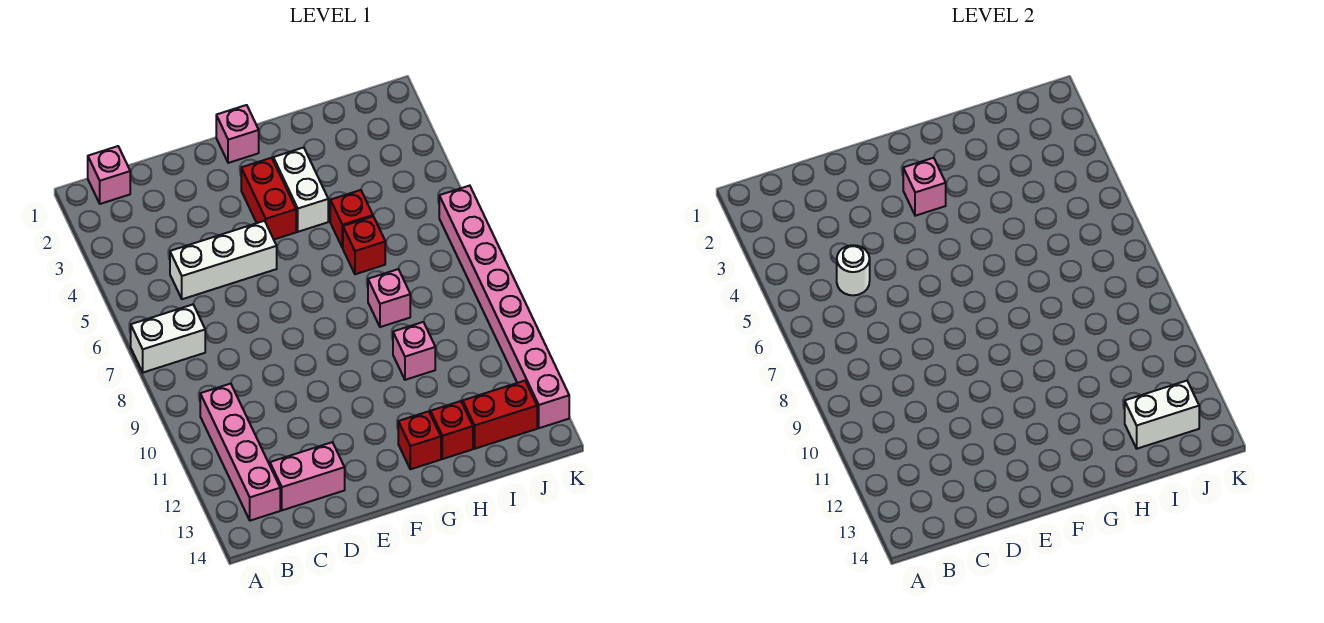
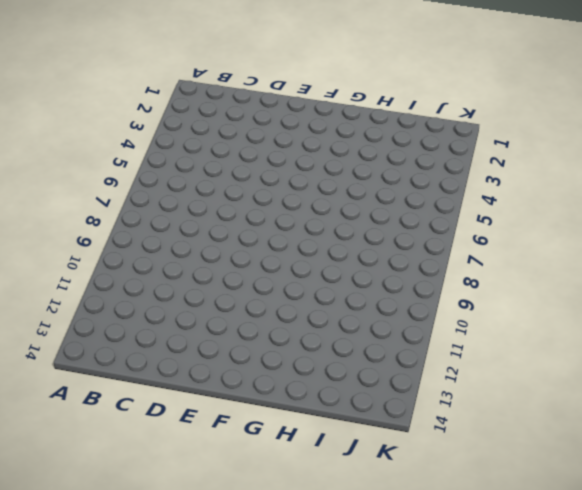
none -> white 1x2 brick [131,305,205,372]
none -> pink 1x1 brick [88,146,130,204]
none -> pink 1x4 brick [200,384,280,521]

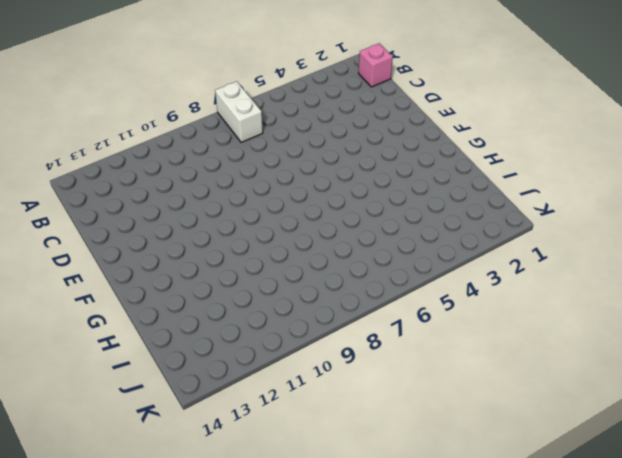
none -> pink 1x4 brick [200,384,280,521]
none -> white 1x3 brick [170,221,277,299]
none -> pink 1x2 brick [270,442,345,510]

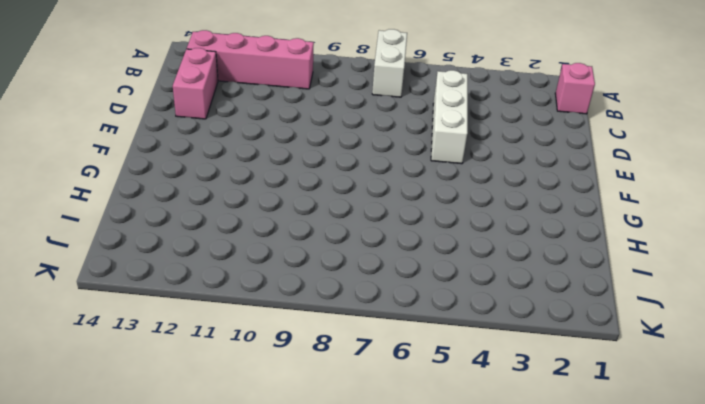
none -> pink 1x1 brick [216,105,259,163]
none -> red 1x2 brick [241,158,296,239]
none -> white 1x2 brick [273,148,328,232]

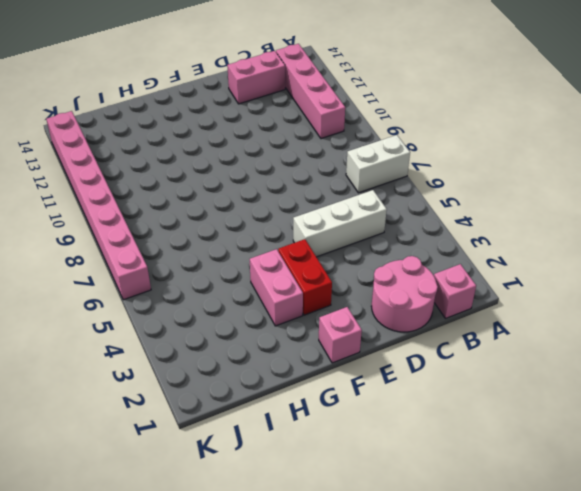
pink 2x2 round brick [371,256,438,332] -> none
pink 1x2 brick [250,249,303,326] -> white 1x2 brick [273,148,328,232]
none -> red 1x1 brick [398,411,441,469]
none -> red 1x1 brick [330,190,373,248]
none -> red 1x1 brick [343,216,385,274]

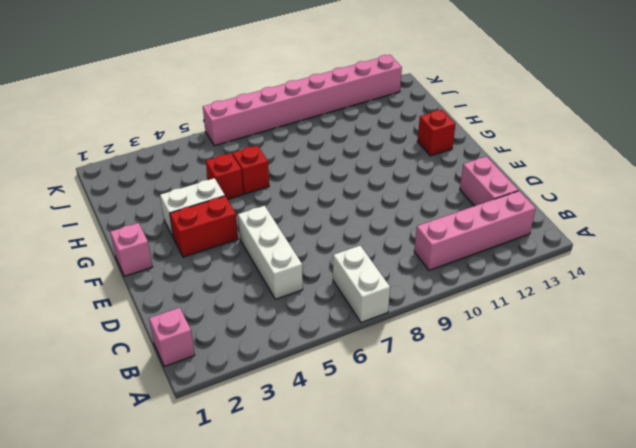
none -> pink 1x1 brick [368,269,410,327]
none -> pink 1x1 brick [393,322,435,380]
none -> red 1x1 brick [430,401,473,459]

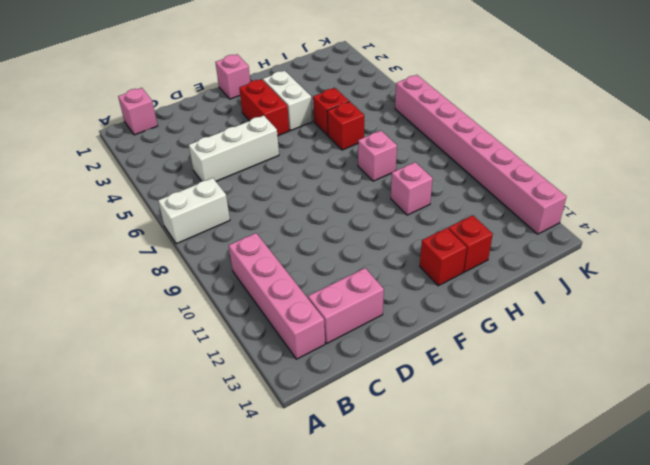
none -> red 1x2 brick [463,381,537,449]
none -> white 1x1 round brick [837,245,870,295]
none -> pink 1x1 brick [903,158,946,216]

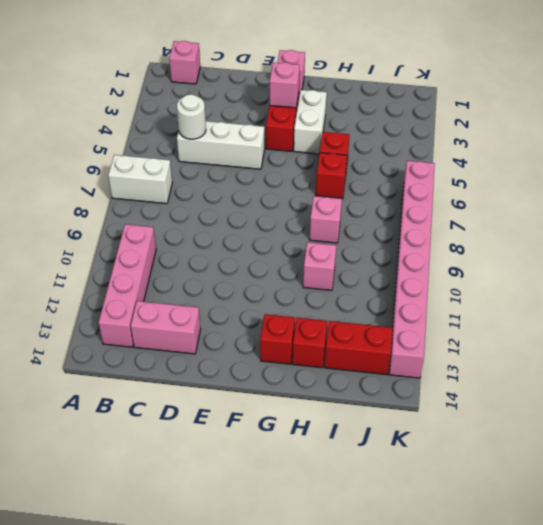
none -> white 1x2 brick [1125,381,1199,449]

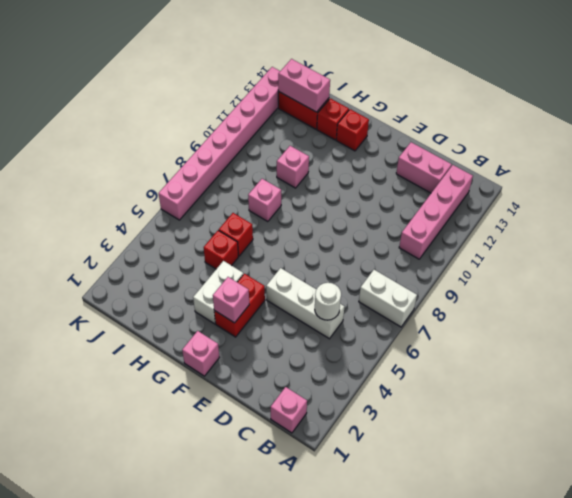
pink 1x2 brick [278,59,330,112] -> white 1x2 brick [1125,381,1199,449]

